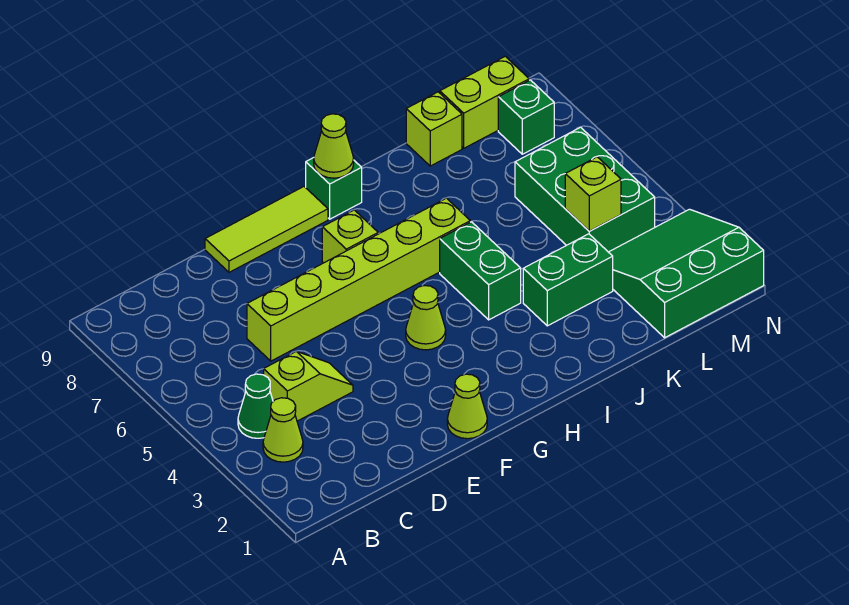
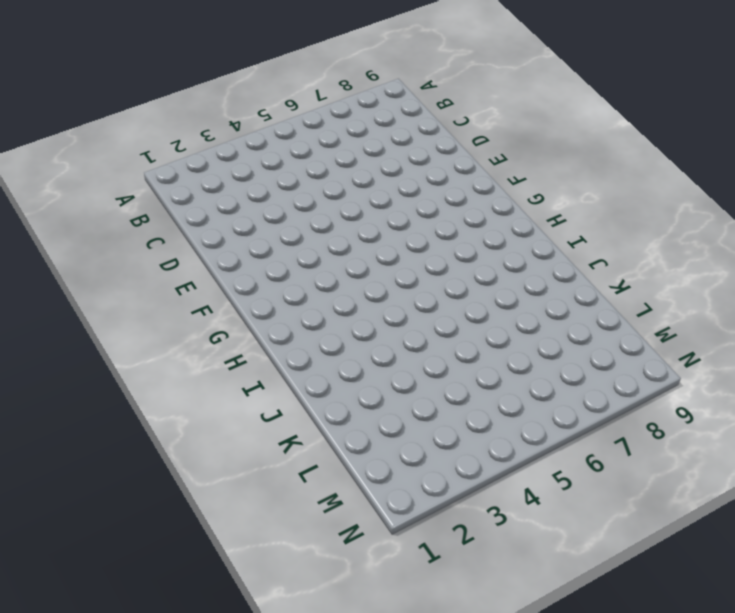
none -> lime 1x1 cone [263,398,303,462]
none -> green 1x1 cone [238,374,273,438]
none -> lime 1x2 slope [264,351,353,421]

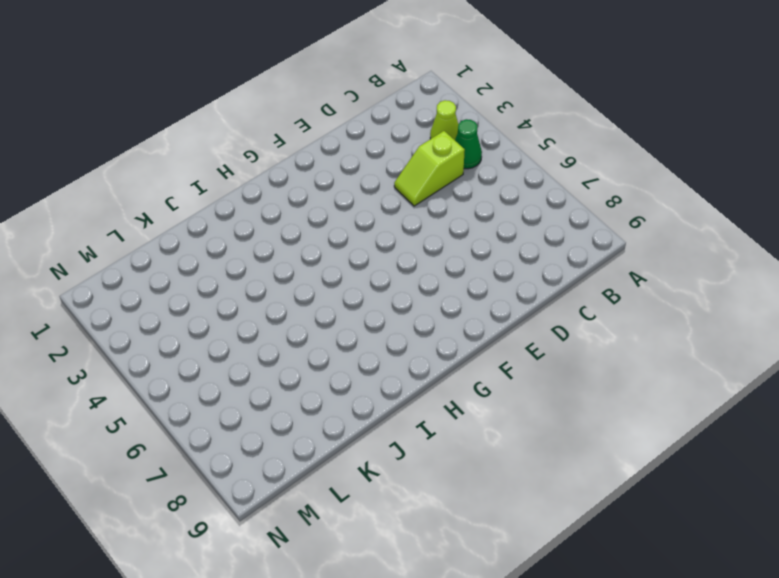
none -> lime 1x6 brick [247,198,470,361]
none -> lime 1x3 tile [205,187,328,272]
none -> lime 1x1 cone [447,374,487,439]

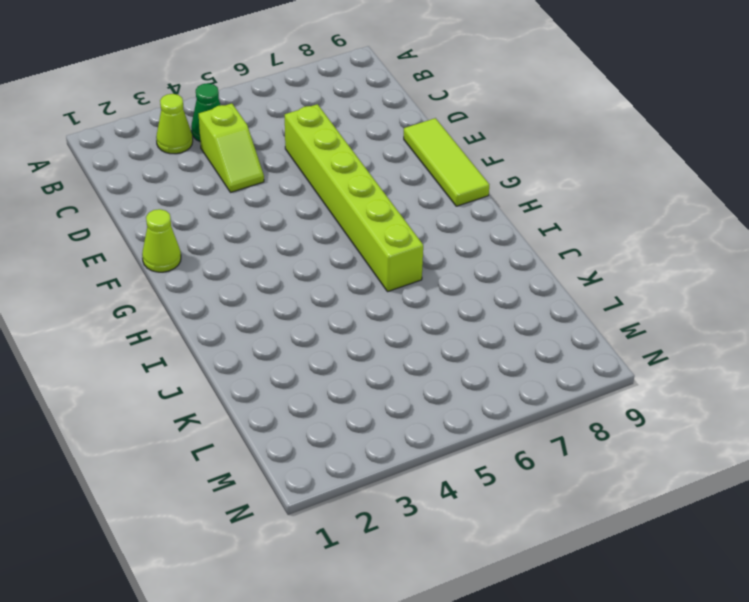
none -> lime 1x1 cone [406,286,446,350]
none -> lime 1x1 brick [322,210,378,263]
none -> green 1x1 brick [306,158,362,219]

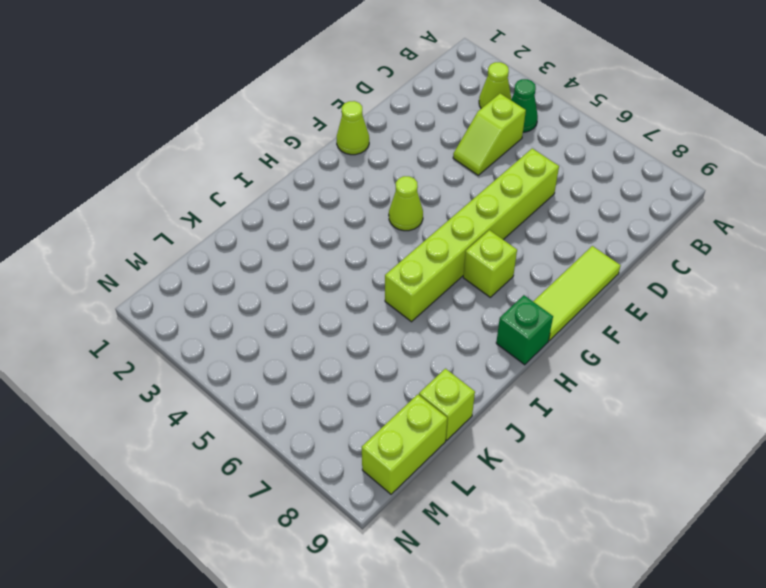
none -> green 1x2 brick [440,222,521,320]
none -> green 1x2 brick [523,234,613,326]
none -> green 3x3 slope [609,209,764,338]

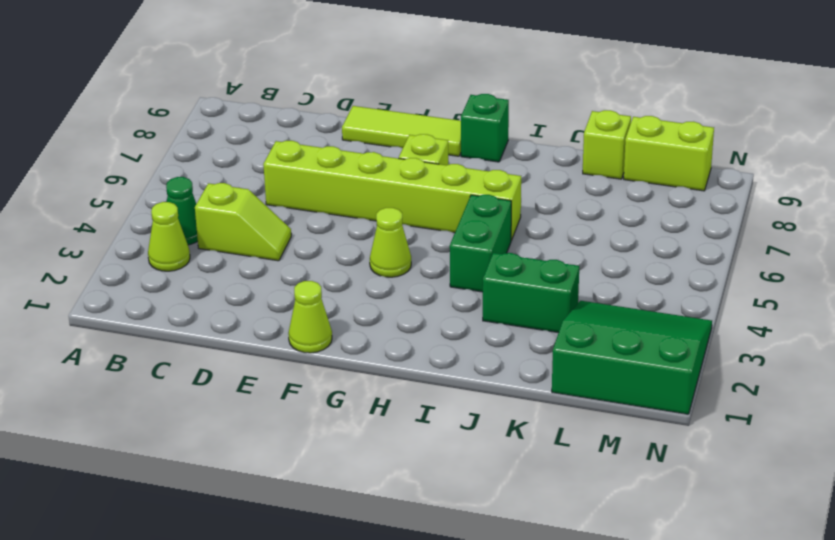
none -> green 2x3 brick [515,127,655,252]
none -> green 1x1 brick [498,80,554,154]
none -> lime 1x1 cone [314,114,354,178]

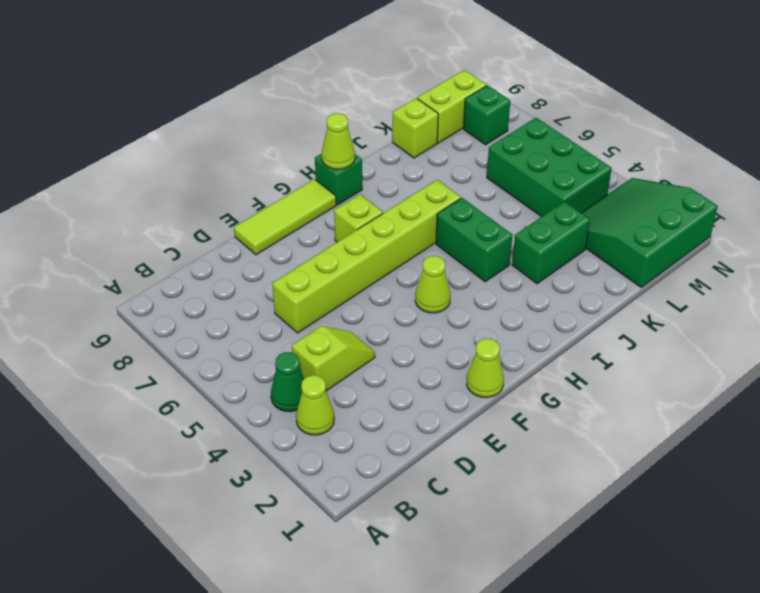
none -> lime 1x1 brick [565,157,621,231]

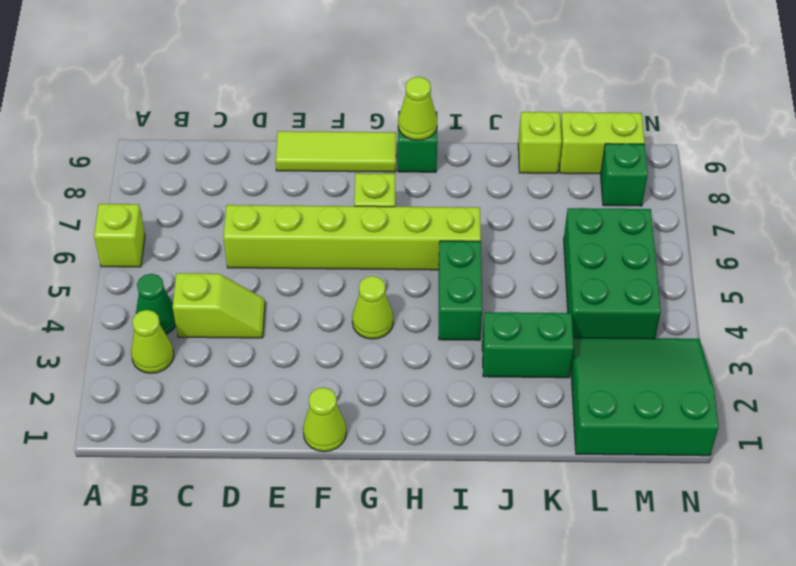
lime 1x1 brick [94,204,145,267] -> lime 1x1 brick moved to [565,157,621,231]

